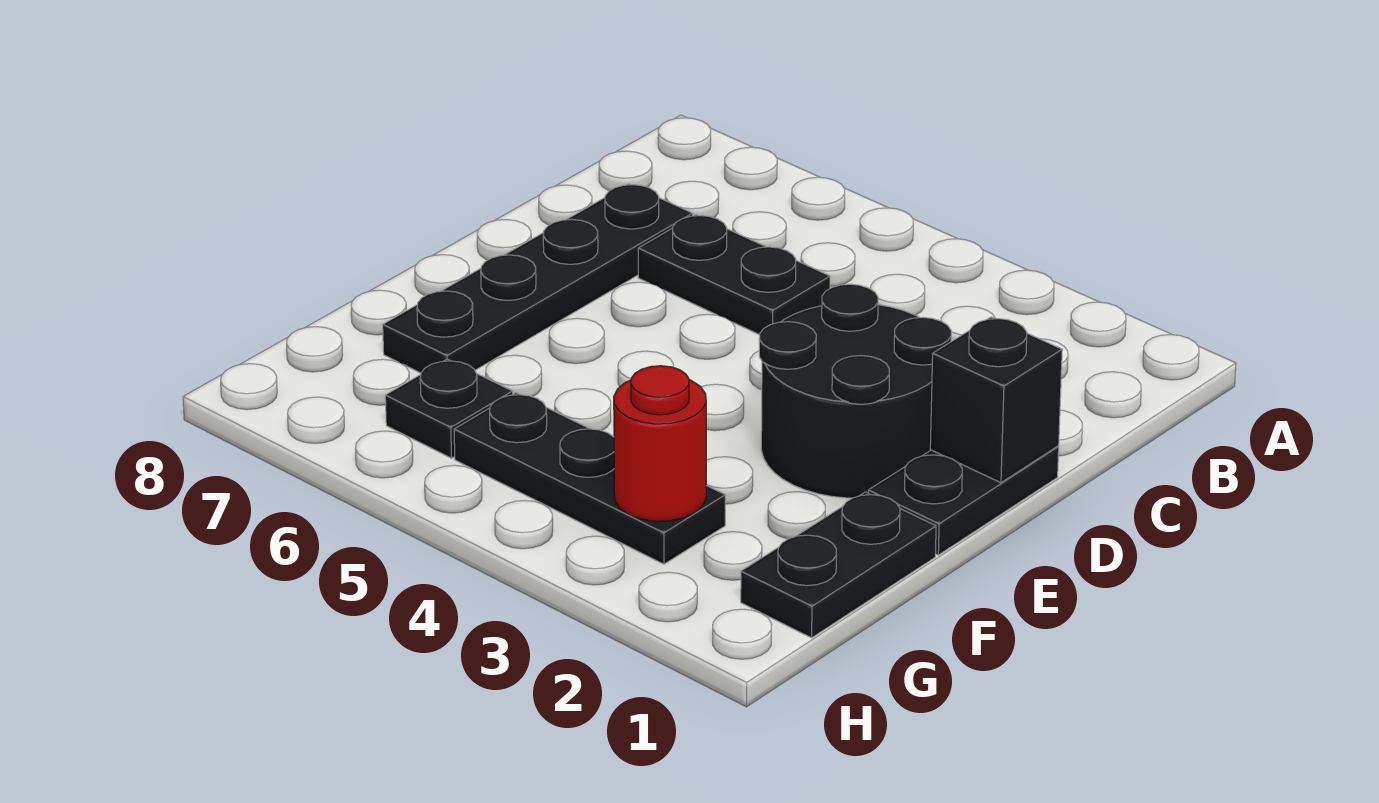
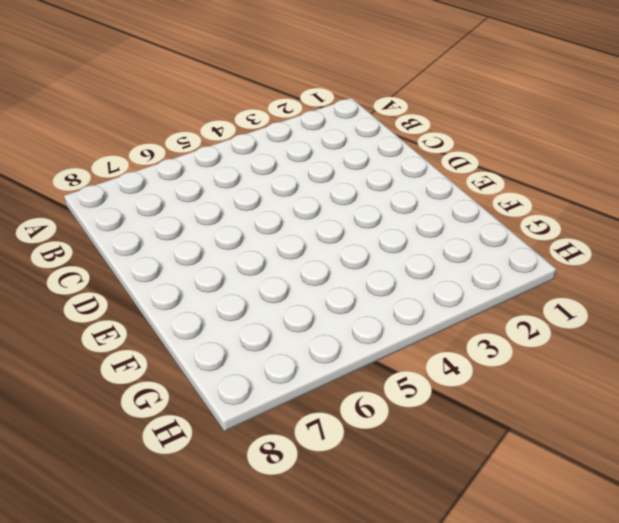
none -> black 1x2 plate [638,215,830,335]
none -> black 1x4 plate [383,184,693,373]

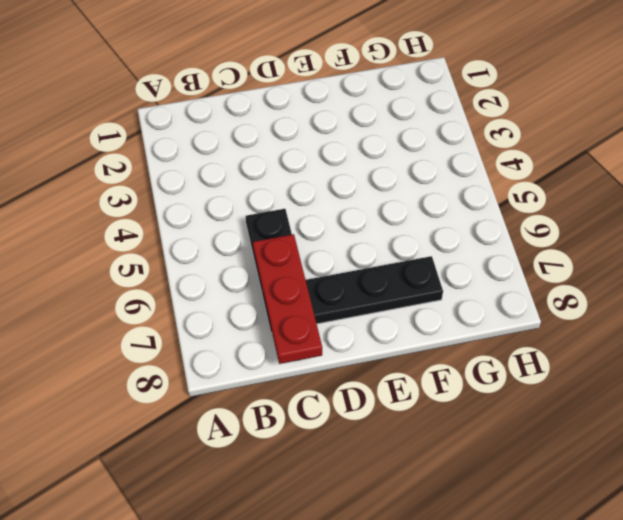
red 1x3 plate [253,234,322,364] -> none
none -> black 1x2 plate [868,446,1059,555]
none -> black 2x2 round brick [759,284,951,498]

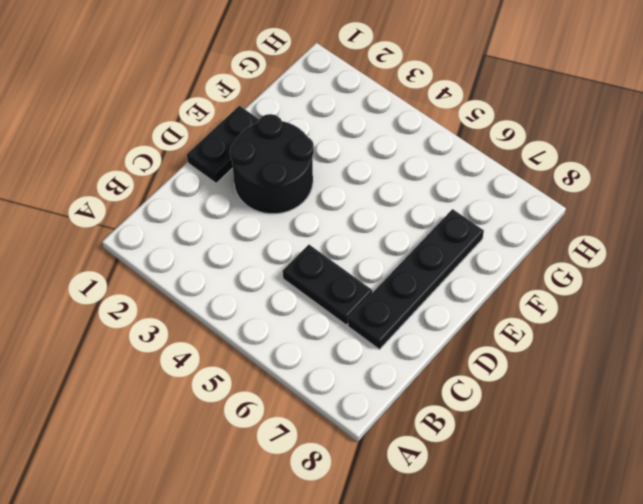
none -> black 1x2 plate [741,492,936,638]
none -> black 1x3 plate [454,393,725,564]

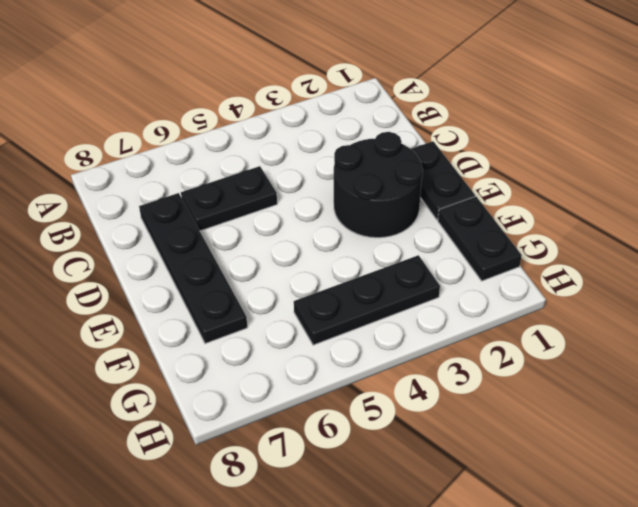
none -> black 1x1 plate [385,359,513,458]
none -> black 1x1 brick [930,317,1062,483]

